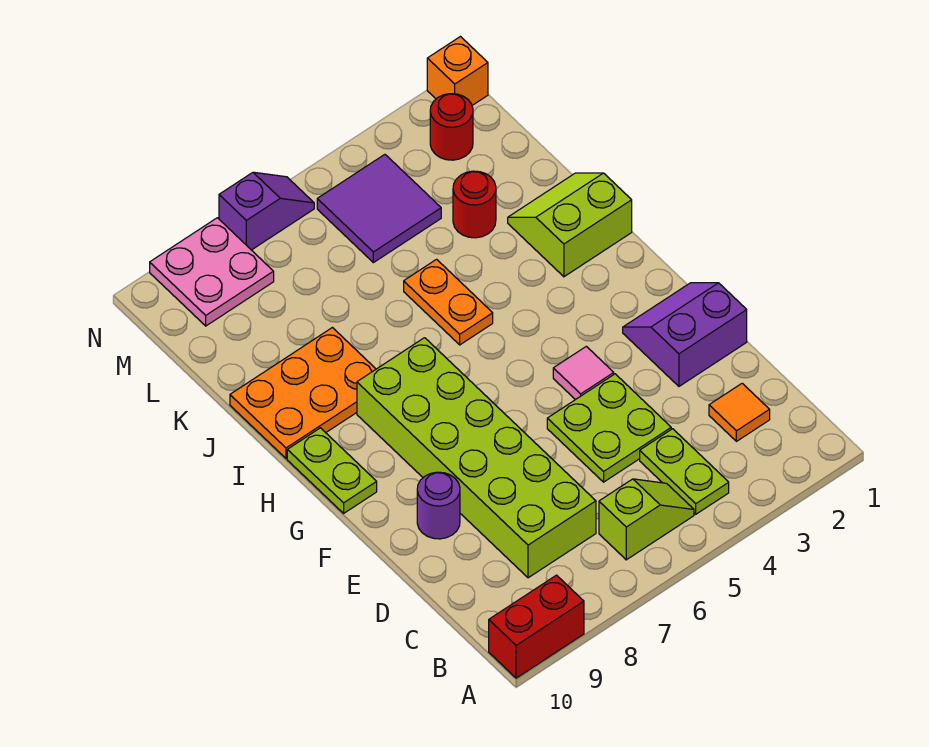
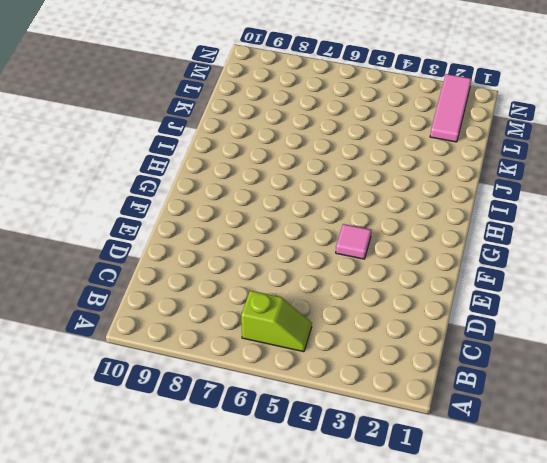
pink 1x3 tile [430,74,471,142] -> red 1x1 round brick [430,94,473,160]
none -> red 1x2 brick [489,575,584,678]
none -> lime 1x2 plate [640,429,729,514]
none -> orange 1x1 tile [709,383,770,441]

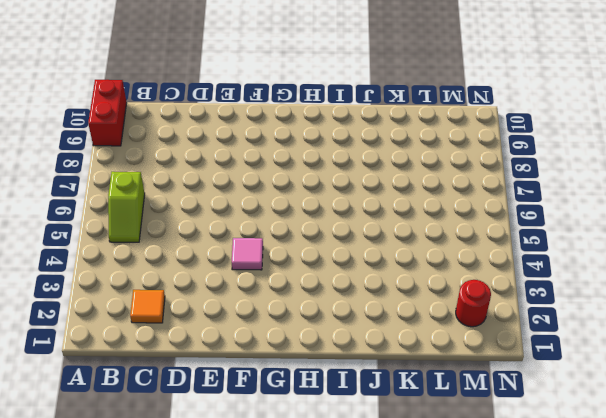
none -> lime 1x2 plate [640,429,729,514]
none -> lime 2x6 brick [357,338,596,578]
none -> lime 2x2 plate [547,374,671,482]

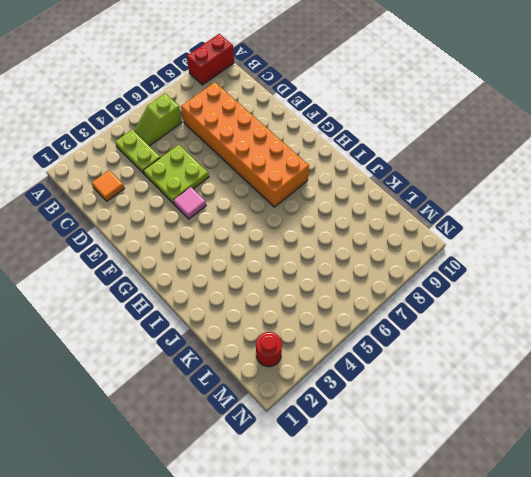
orange 2x6 brick [181,82,309,207] -> lime 2x6 brick [357,338,596,578]
none -> purple 2x2 slope [623,283,747,386]
none -> purple 1x1 round brick [417,472,460,539]
none -> lime 1x2 plate [287,428,377,513]

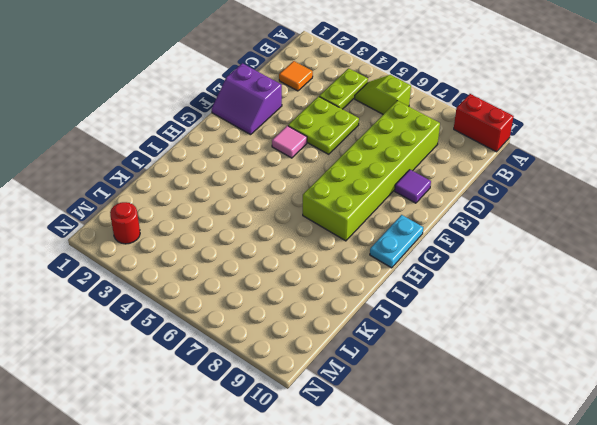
purple 1x1 tile [395,170,431,203] -> purple 1x1 round brick [417,472,460,539]
cyan 1x2 plate [370,215,423,268] -> lime 1x2 plate [287,428,377,513]
none -> lime 2x2 slope [508,173,632,277]
none -> orange 1x2 plate [404,259,493,345]
none -> orange 2x3 plate [230,328,376,459]

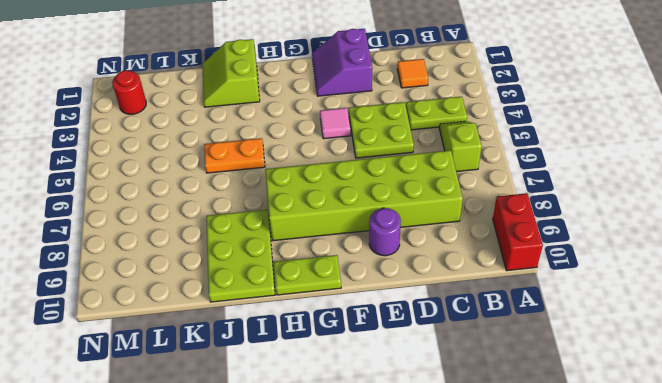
lime 2x3 plate [206,209,275,302] -> orange 2x3 plate [230,328,376,459]
none -> red 1x1 round brick [453,171,496,238]
none -> purple 2x2 tile [317,155,441,263]
none -> pink 2x2 plate [150,218,274,326]

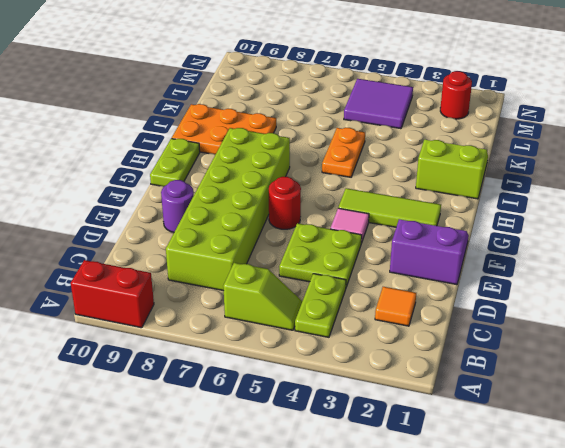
red 1x1 round brick [269,177,301,229] -> red 1x1 round brick moved to [453,171,496,238]
lime 1x3 tile [338,188,441,227] -> none
none -> pink 2x2 plate [150,218,274,326]
none -> orange 1x1 brick [427,37,488,105]
none -> purple 1x2 slope [219,172,314,250]

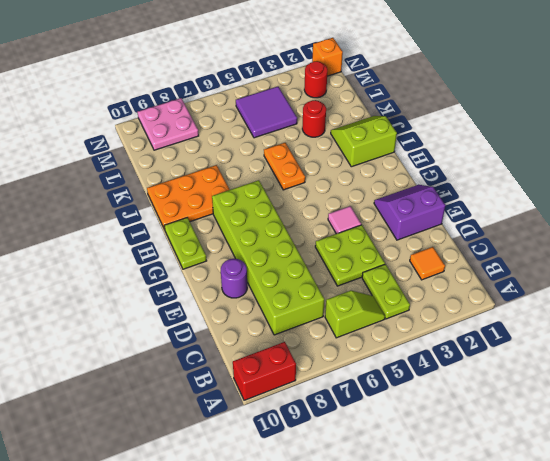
none -> purple 1x2 slope [219,172,314,250]

